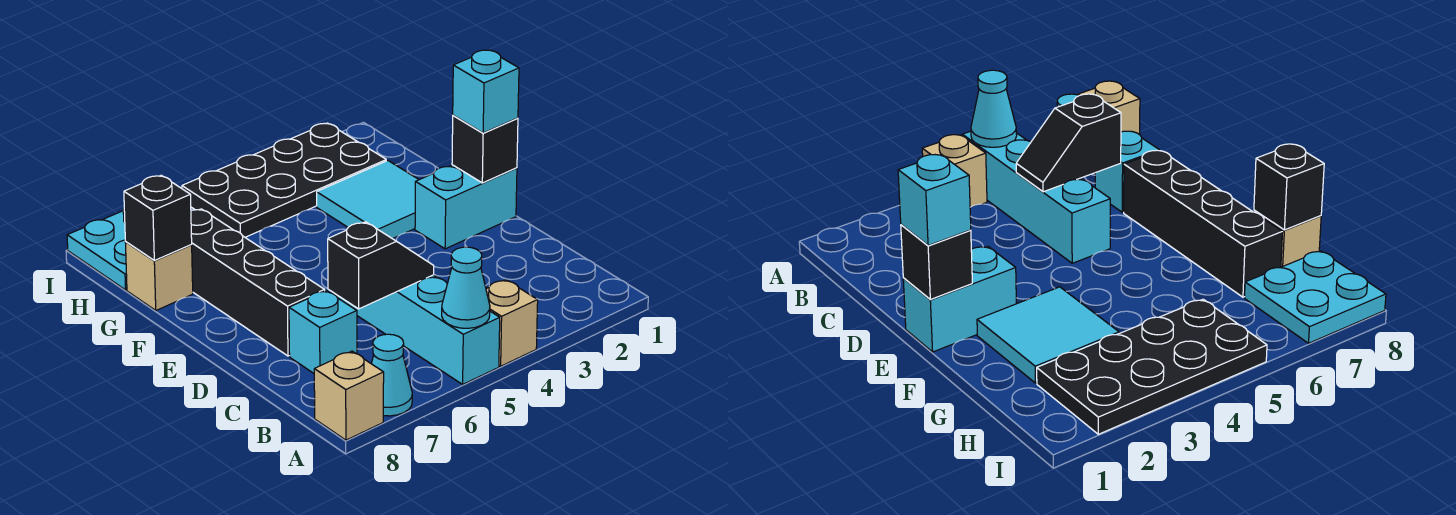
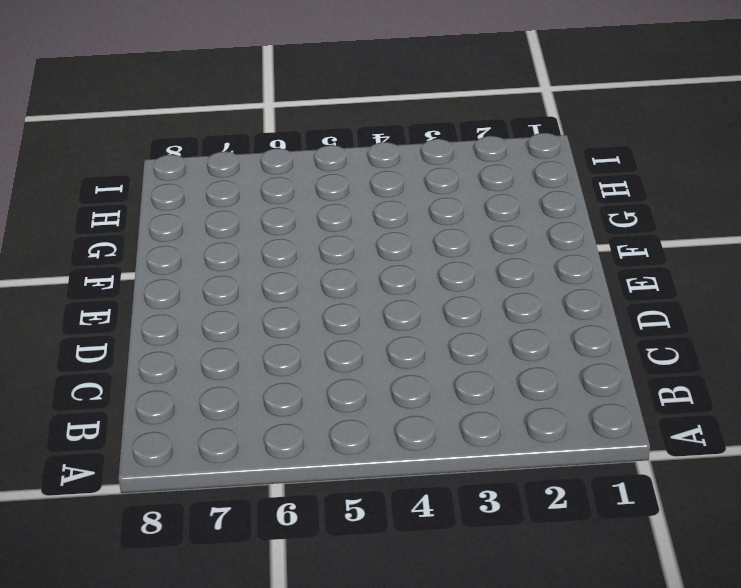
none -> tan 1x1 brick [486,280,538,366]
none -> cyan 1x4 brick [335,275,500,384]
none -> cyan 1x1 cone [371,334,412,416]

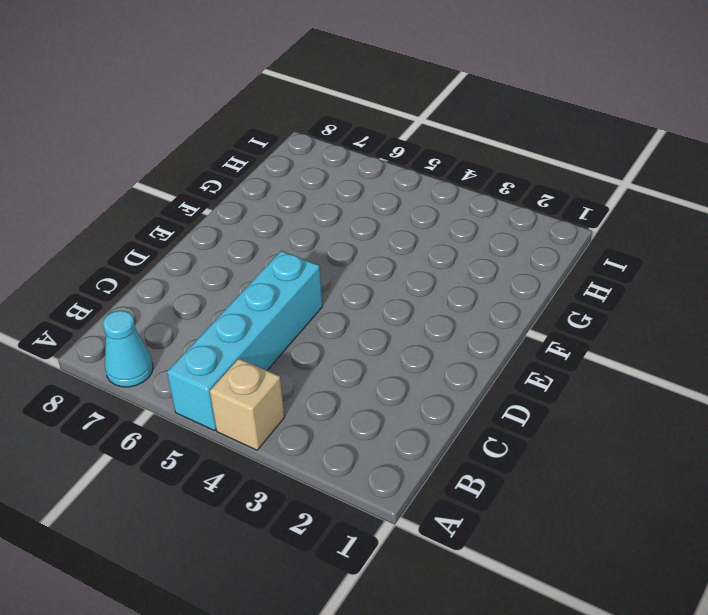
none -> tan 1x1 brick [314,351,384,440]
none -> cyan 1x1 brick [289,291,357,373]
none -> black 1x4 brick [191,209,325,356]

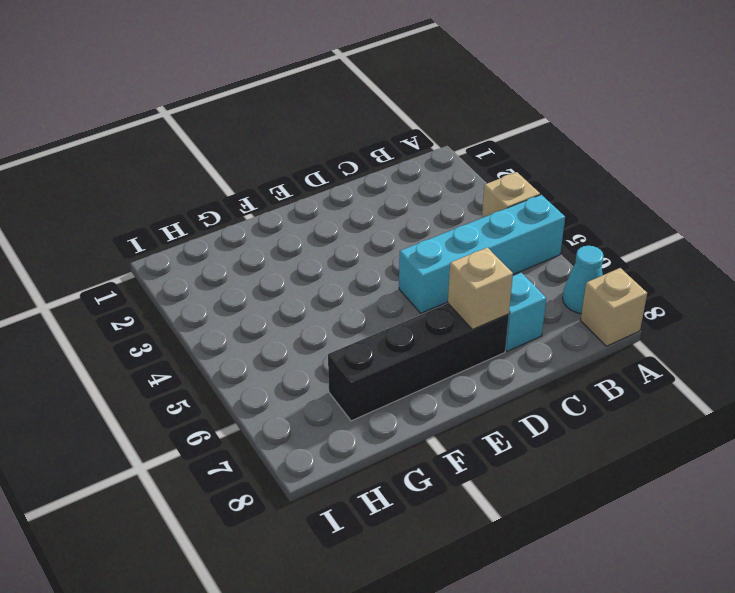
tan 1x1 brick [448,247,513,330] -> tan 1x1 brick moved to [125,242,193,310]
none -> cyan 1x2 brick [415,165,517,249]
none -> cyan 2x2 tile [317,161,419,239]
none -> black 2x4 plate [182,123,386,237]

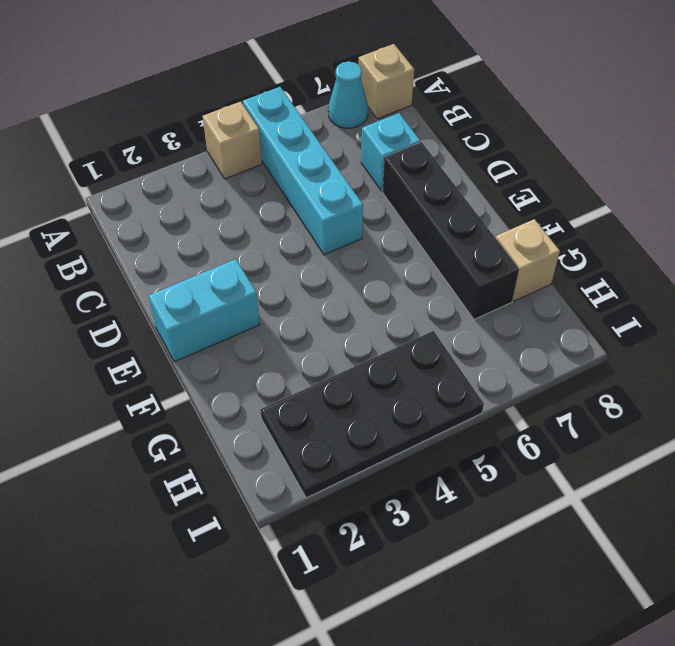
none -> cyan 2x2 tile [317,161,419,239]
none -> cyan 2x2 plate [67,211,127,290]
none -> cyan 1x1 cone [442,247,490,328]

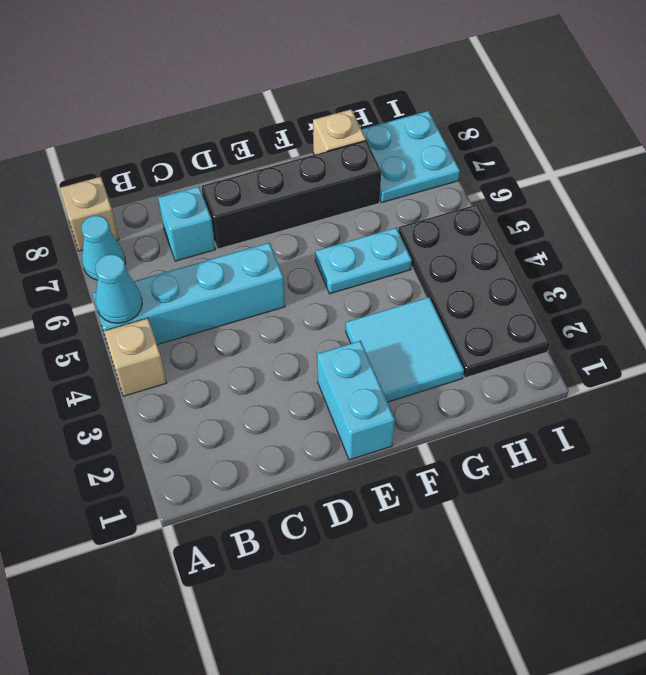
cyan 1x2 plate [315,228,412,294] -> none
none -> black 1x2 slope [328,222,434,309]
none -> black 1x1 brick [452,115,518,183]
none -> black 1x1 brick [124,175,192,260]

